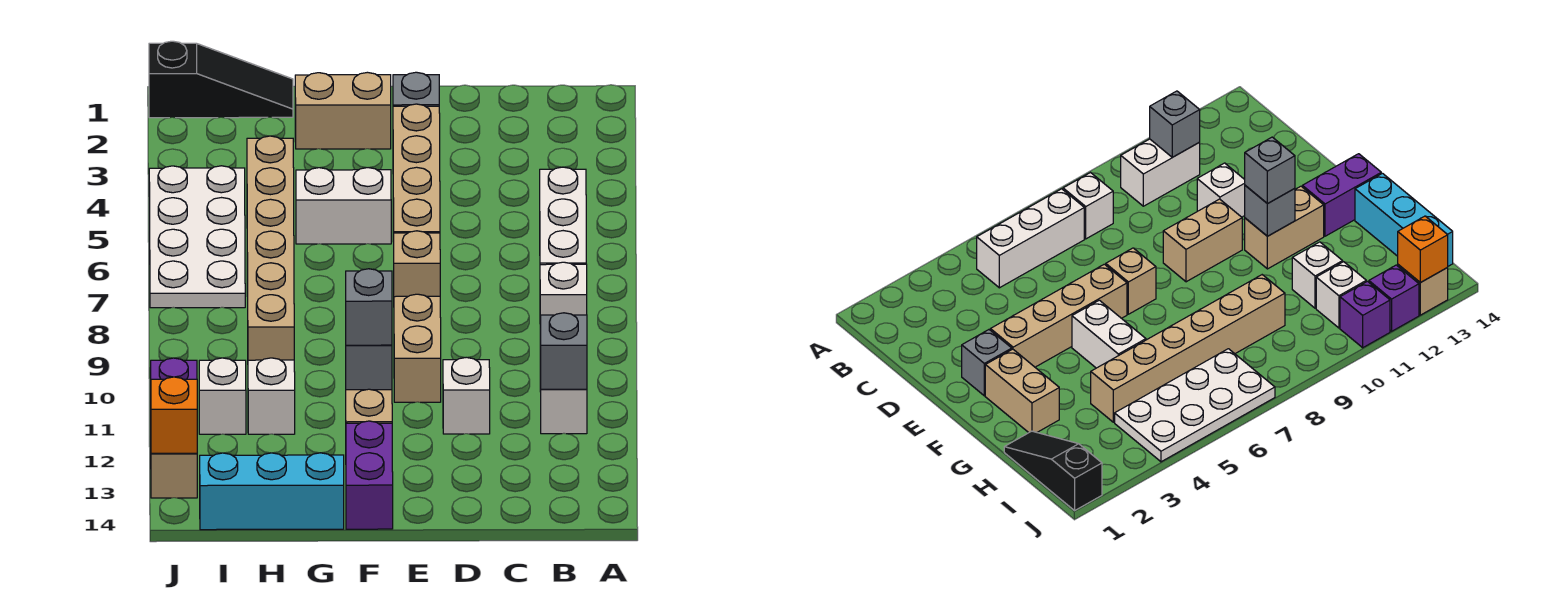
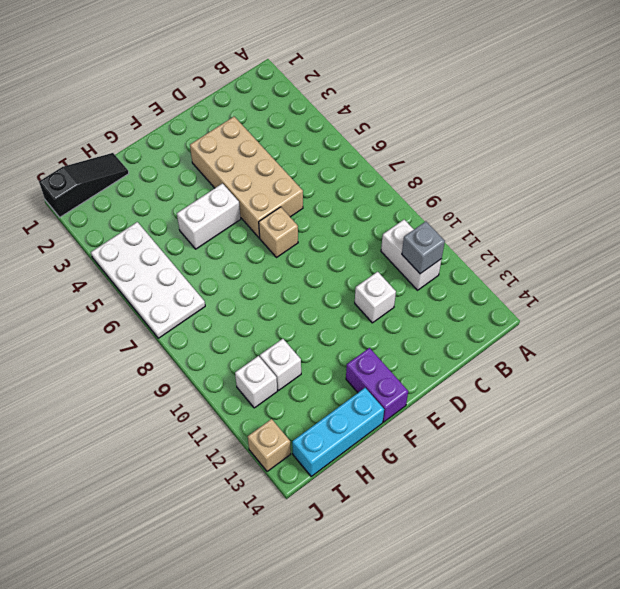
tan 2x4 brick [190,117,303,238] -> tan 1x4 brick [393,104,440,242]
none -> white 1x3 brick [540,167,586,265]
none -> white 1x1 brick [540,262,587,328]
none -> grey 1x1 brick [393,72,439,106]

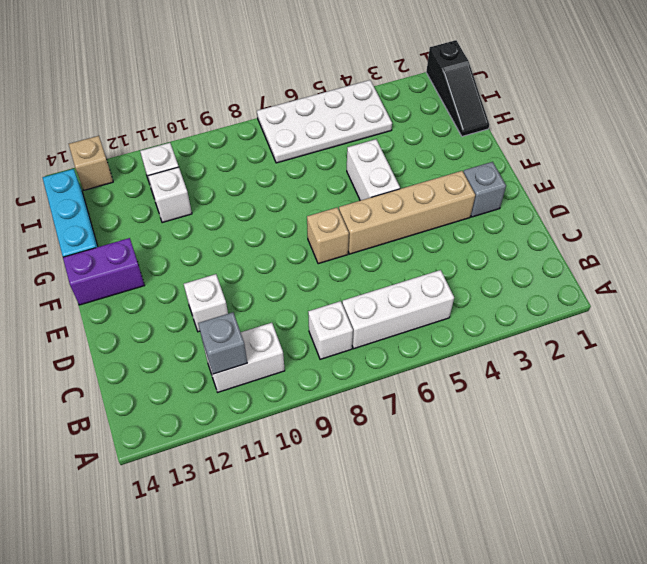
none -> tan 1x2 brick [394,294,441,402]
none -> tan 1x2 brick [295,72,391,149]
none -> tan 1x2 brick [346,389,392,423]

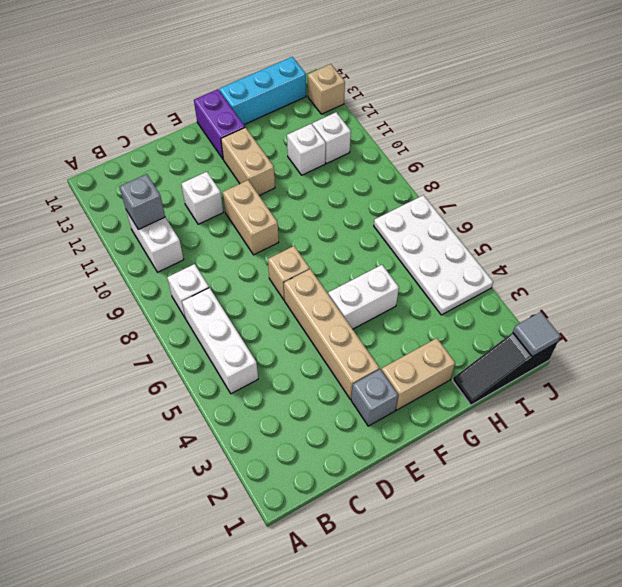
grey 1x1 tile [513,312,560,357] -> none
none -> tan 1x6 brick [247,136,294,360]
none -> purple 1x1 brick [151,358,197,379]
none -> purple 1x1 brick [1369,265,1419,331]

